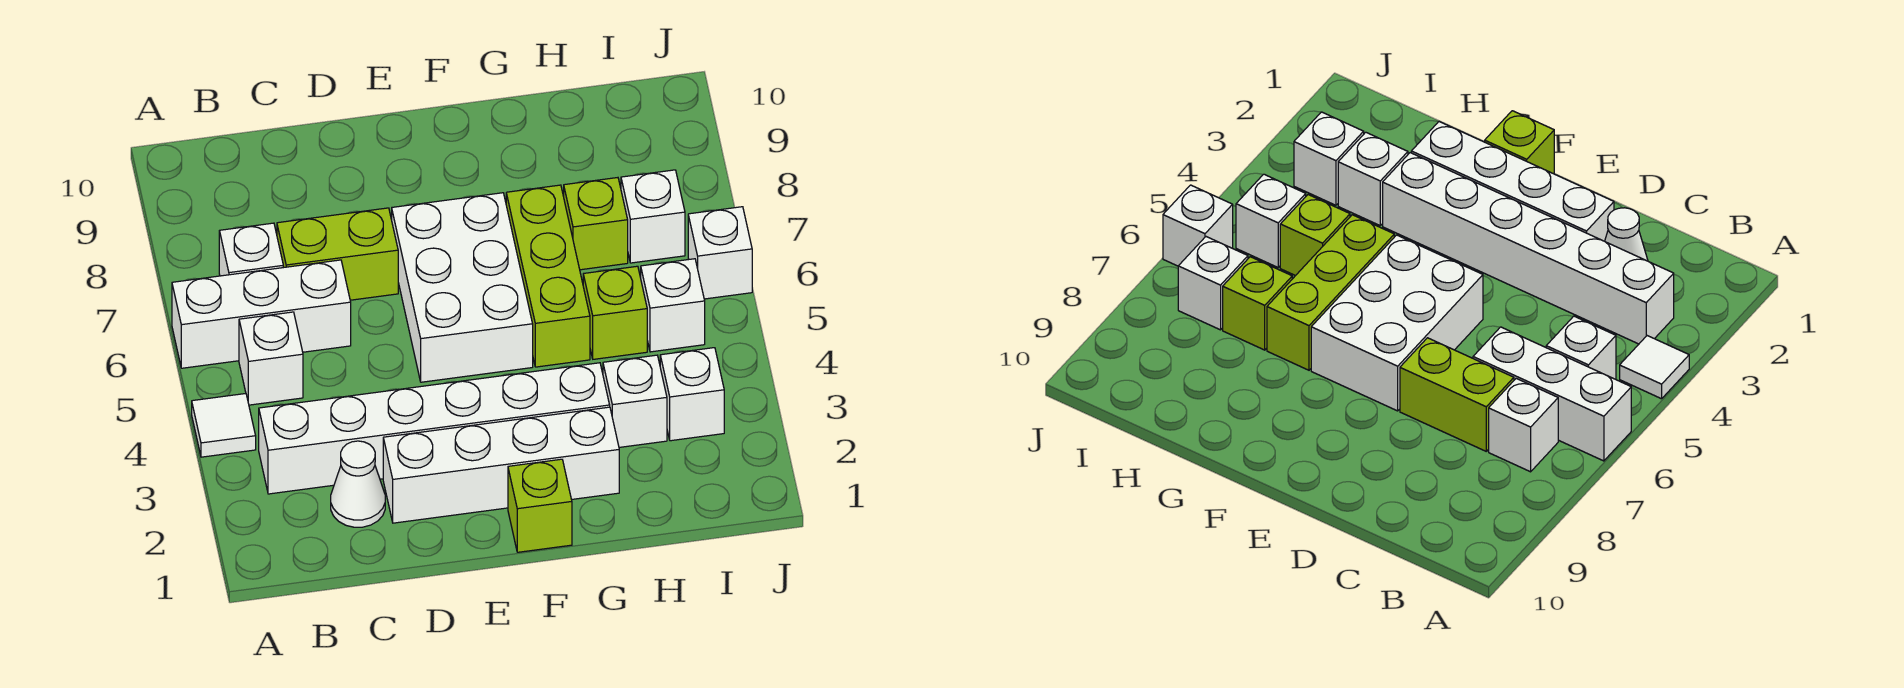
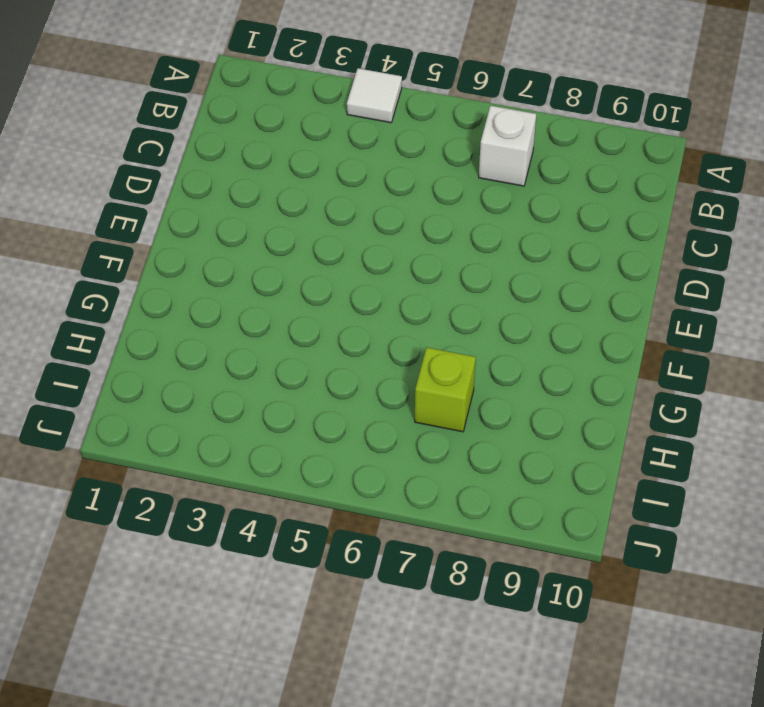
none -> white 1x3 brick [172,260,351,368]
none -> white 1x6 brick [259,363,610,494]
none -> white 1x1 brick [239,312,303,405]

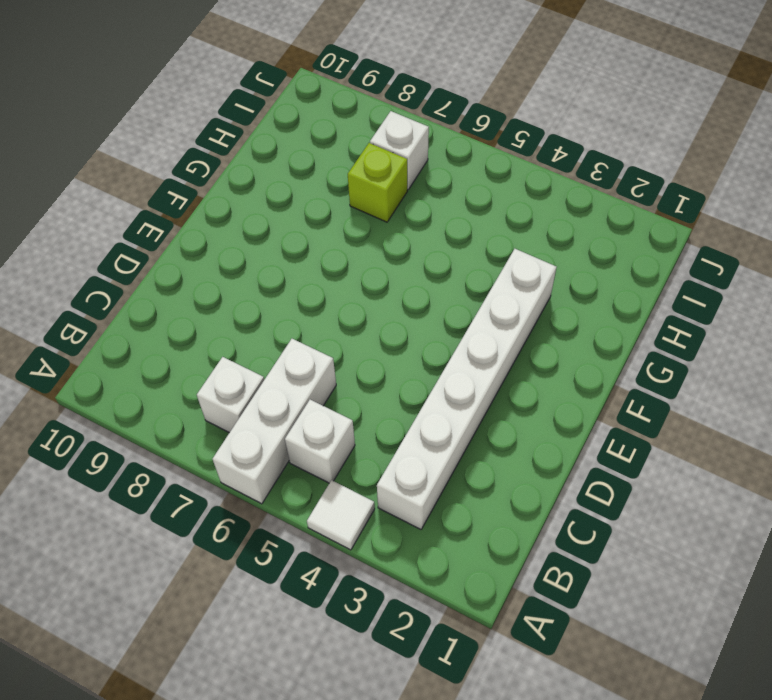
none -> white 1x1 cone [331,441,385,527]
none -> lime 1x2 brick [277,208,398,300]
none -> white 1x4 brick [383,407,619,523]

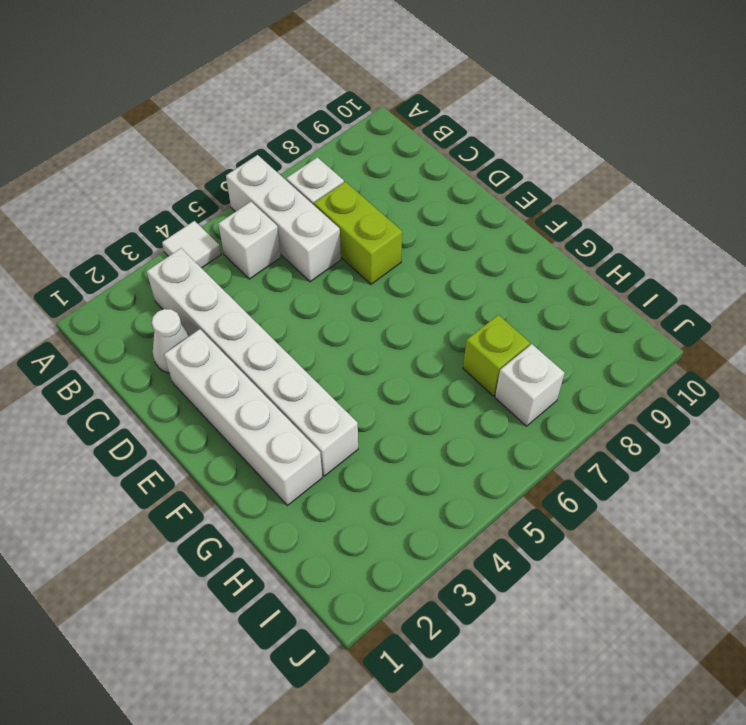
none -> white 2x3 brick [392,193,533,382]
none -> lime 1x1 brick [508,459,572,552]
none -> lime 1x3 brick [506,185,590,367]

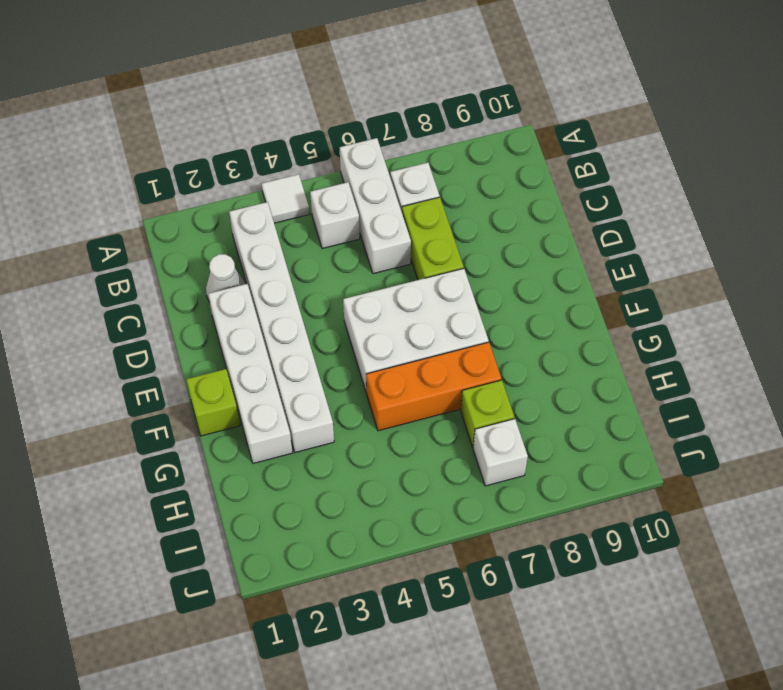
orange 1x3 brick [366,342,501,431] -> lime 1x3 brick [506,185,590,367]
none -> white 1x1 brick [603,355,667,447]
none -> lime 1x1 brick [583,266,647,359]
none -> white 1x1 brick [660,348,724,441]

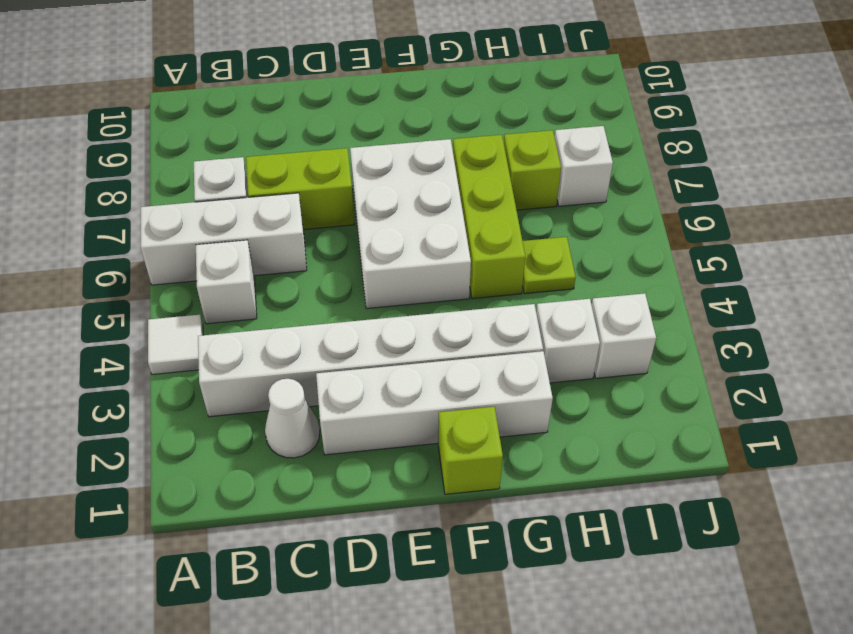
lime 1x1 plate [523,237,576,294] -> lime 1x1 brick [583,266,647,359]
none -> white 1x1 brick [641,259,705,352]
none -> white 1x1 brick [688,207,752,299]

